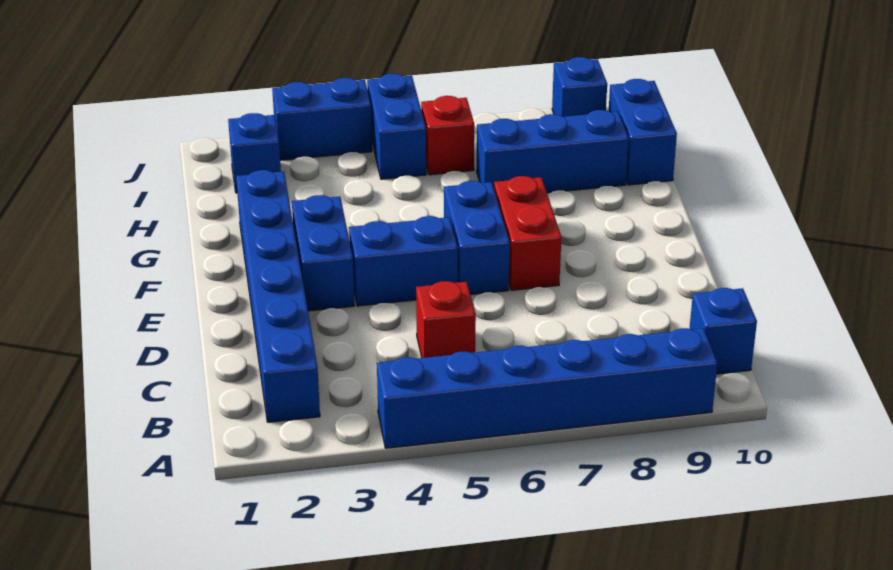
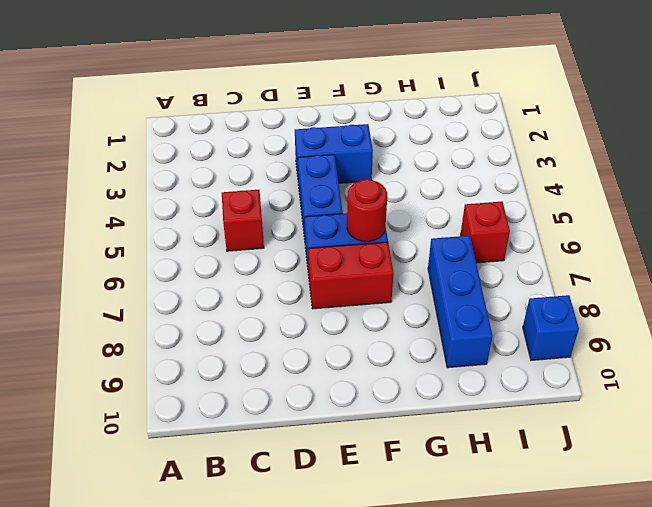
red 1x1 round brick [347,179,387,242] -> none
none -> blue 1x6 brick [377,328,717,448]
none -> blue 1x6 brick [236,170,320,422]
none -> blue 1x1 brick [690,288,757,374]

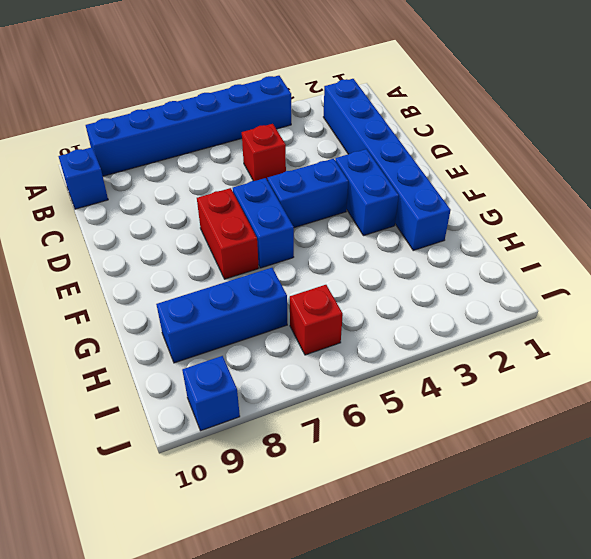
none -> blue 1x2 brick [609,79,677,185]
none -> blue 1x1 brick [228,113,281,193]
none -> blue 1x2 brick [367,74,426,179]

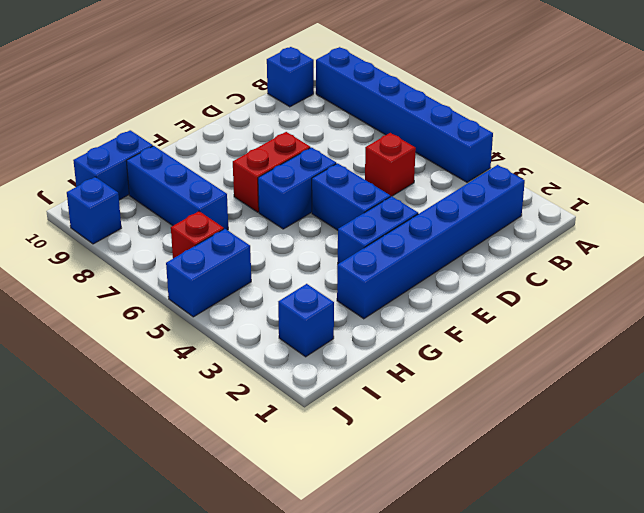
none -> blue 1x2 brick [272,78,372,160]

